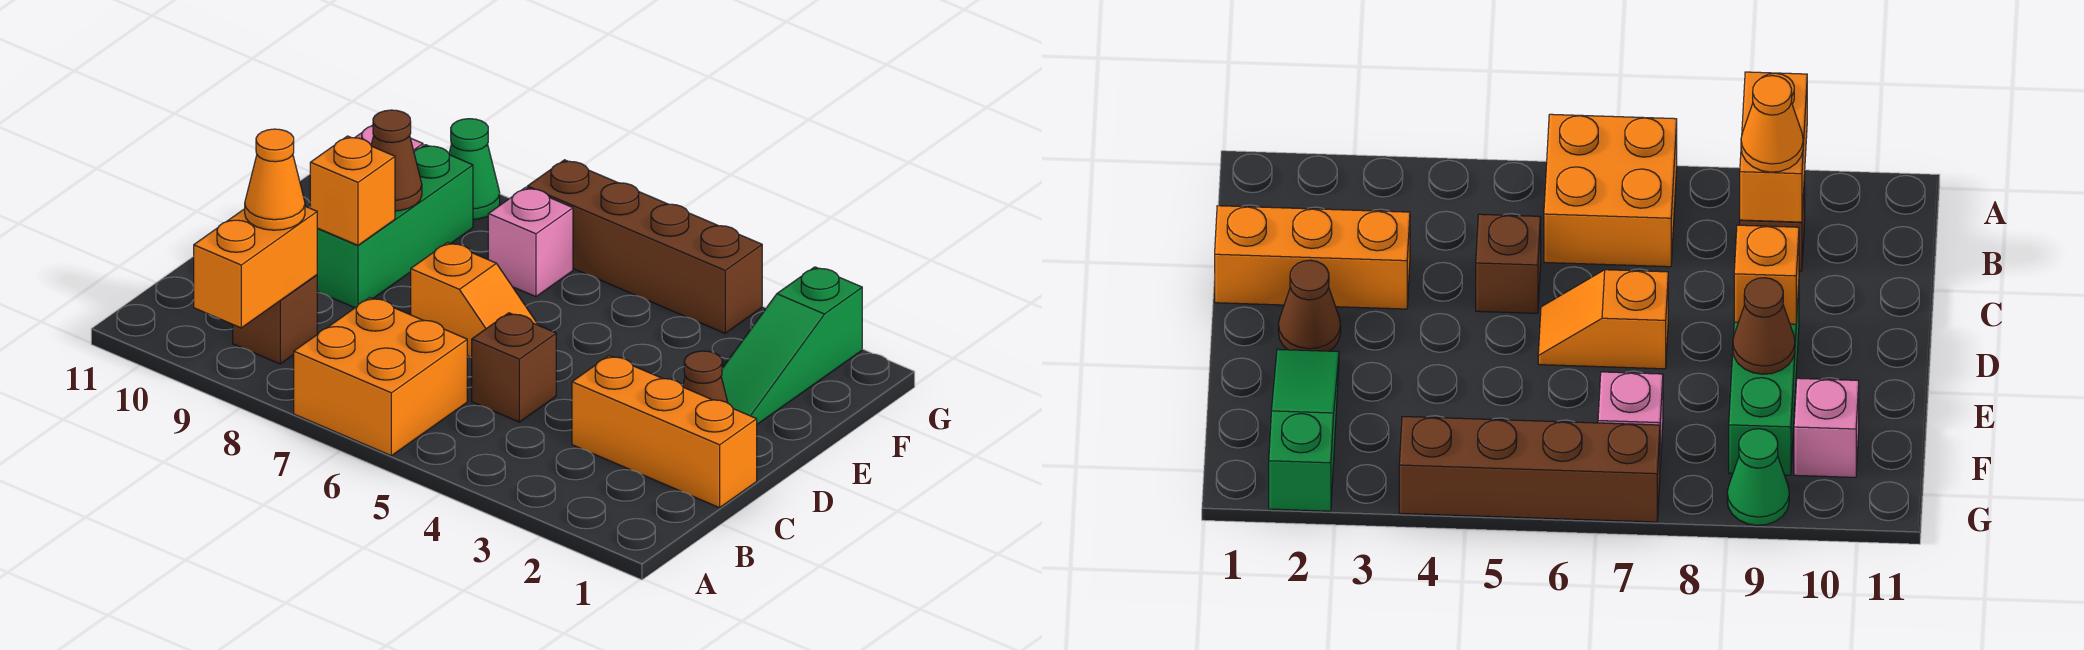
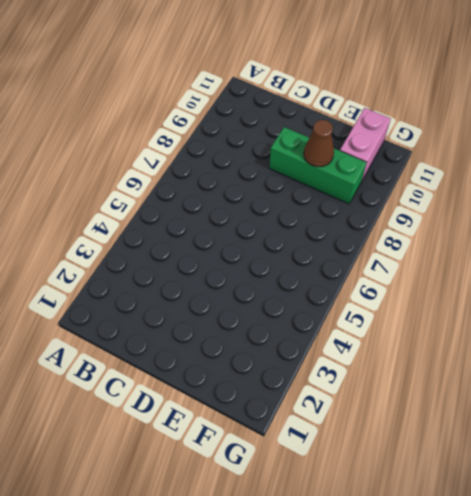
pink 1x2 brick [340,108,391,180] -> pink 1x1 brick [1794,378,1859,477]
none -> orange 2x2 brick [294,298,467,456]
none -> brown 1x1 brick [233,275,317,364]
none -> orange 1x3 brick [572,356,757,508]

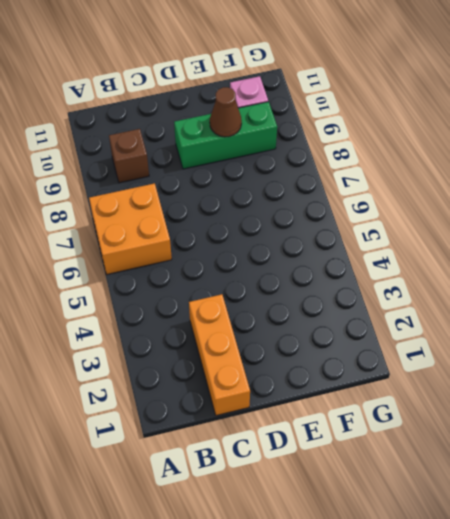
none -> brown 1x1 brick [472,313,556,422]
none -> brown 1x1 cone [683,351,728,403]
none -> orange 1x2 slope [411,242,538,357]

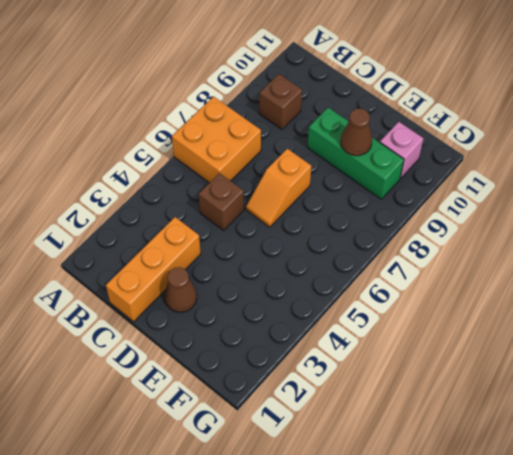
none -> green 1x3 slope [721,267,862,424]
none -> pink 1x1 brick [488,187,573,297]
none -> brown 1x4 brick [527,160,762,333]

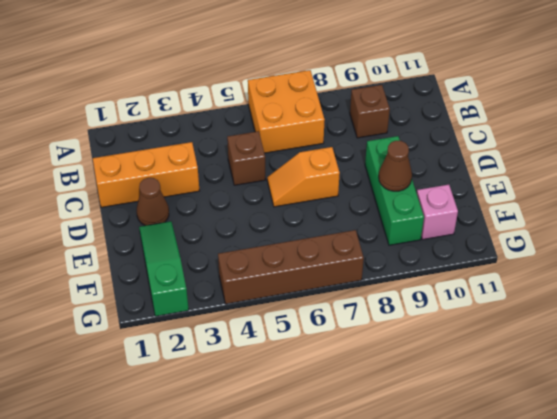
none -> pink 1x1 brick [488,187,573,297]
none -> green 1x1 cone [449,119,500,219]
none -> orange 1x2 brick [194,206,317,328]

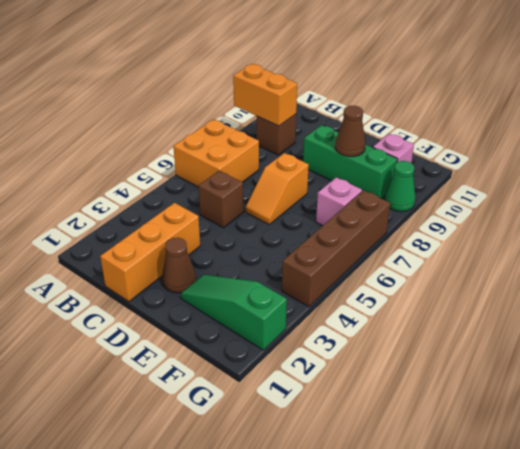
none -> orange 1x1 brick [310,136,395,245]
none -> orange 1x1 cone [245,129,305,230]

